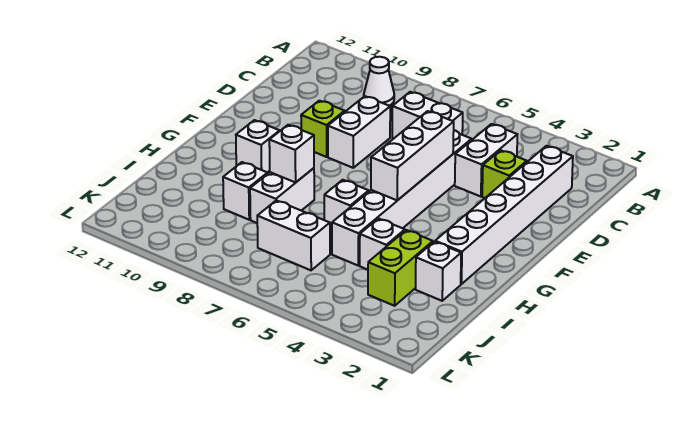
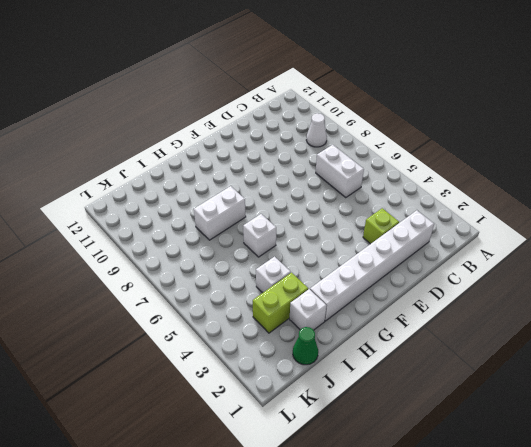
green 1x1 cone [293,327,318,365] -> none
none -> white 1x2 brick [455,124,517,197]
none -> white 1x6 brick [332,130,472,265]
none -> white 1x2 brick [328,96,390,168]

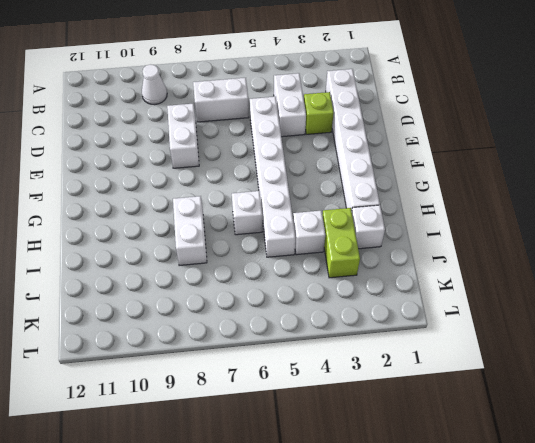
none -> lime 1x1 brick [301,101,345,157]
none -> white 1x1 brick [236,120,279,172]
none -> white 1x1 brick [223,162,268,220]

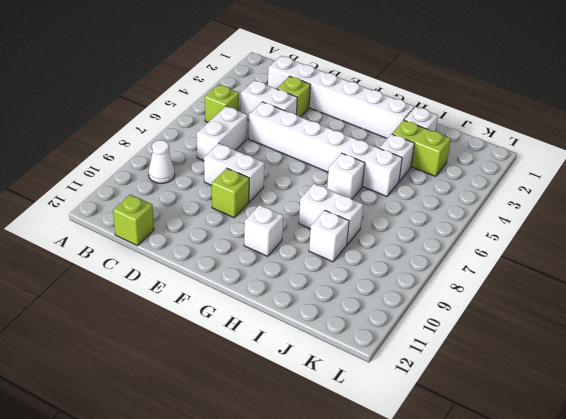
lime 1x1 brick [205,84,239,122] -> none
lime 1x1 brick [113,194,154,246] -> none
none -> white 1x2 brick [257,200,330,270]
none -> white 1x3 brick [371,111,454,200]
none -> white 1x1 brick [269,125,314,182]

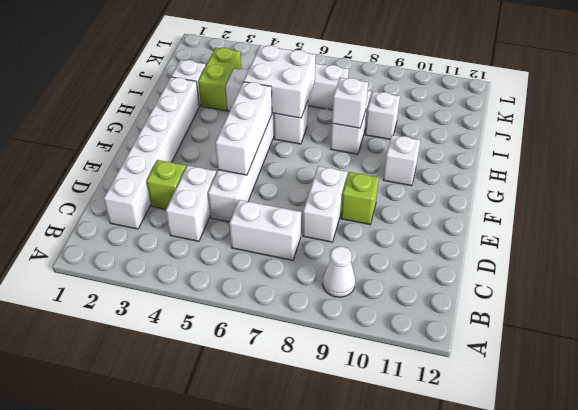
white 2x2 brick [244,45,316,118] -> none

